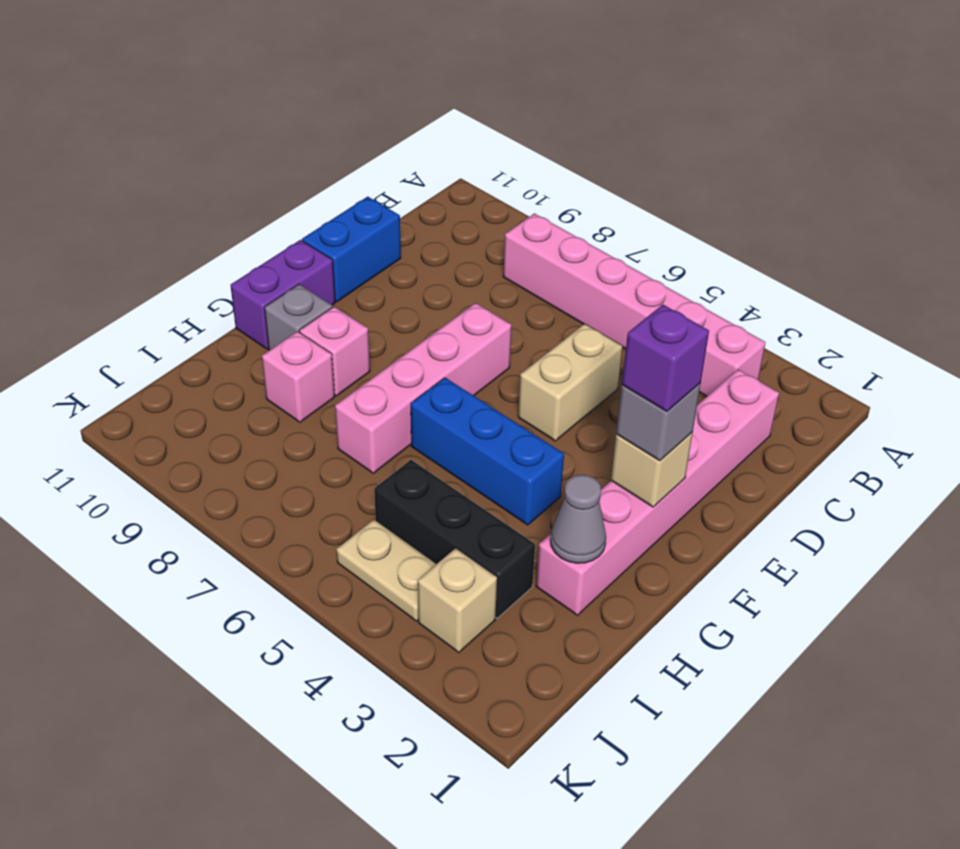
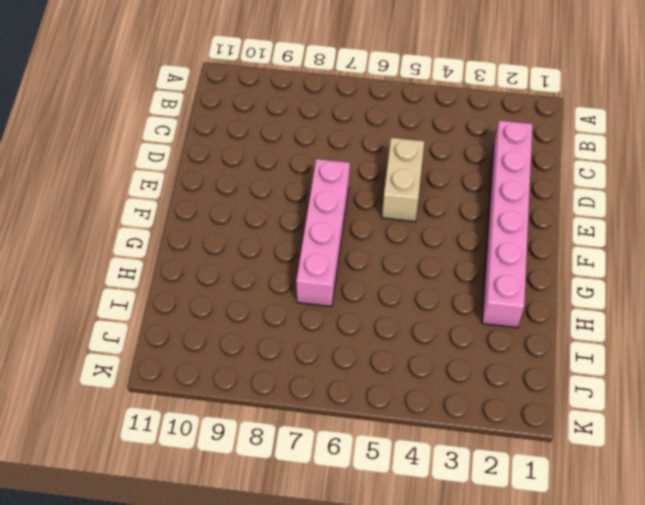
none -> pink 1x6 brick [503,213,766,397]
none -> blue 1x2 brick [302,197,401,302]
none -> purple 1x2 brick [231,240,335,349]

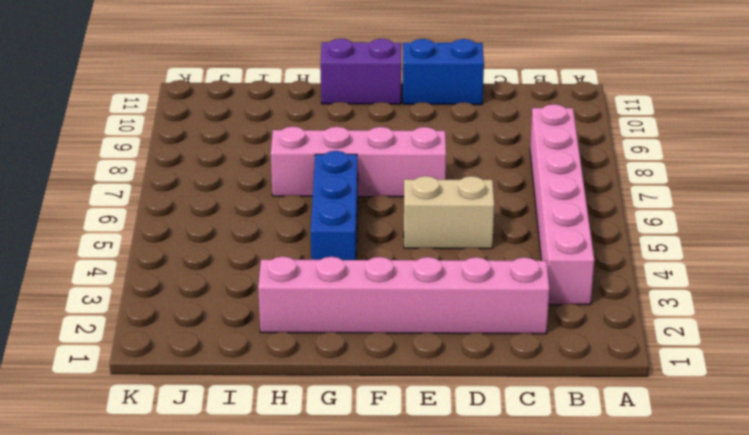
none -> pink 1x1 brick [299,307,370,396]
none -> grey 1x1 brick [264,284,332,350]
none -> pink 1x1 brick [262,331,335,422]

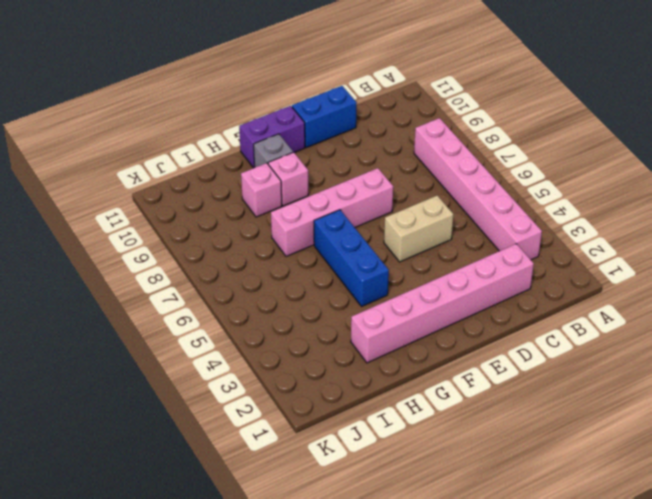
none -> black 1x3 brick [374,460,535,618]
none -> tan 1x1 brick [418,548,497,653]
none -> tan 1x2 plate [336,519,436,621]

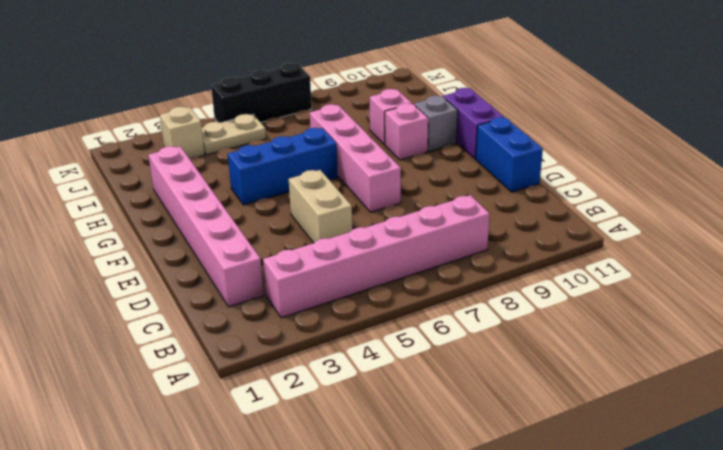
black 1x3 brick [211,63,312,123] -> black 1x3 brick moved to [374,460,535,618]
none -> tan 1x1 brick [611,432,693,507]
none -> grey 1x1 cone [550,475,606,563]
none -> grey 1x1 brick [616,383,701,461]

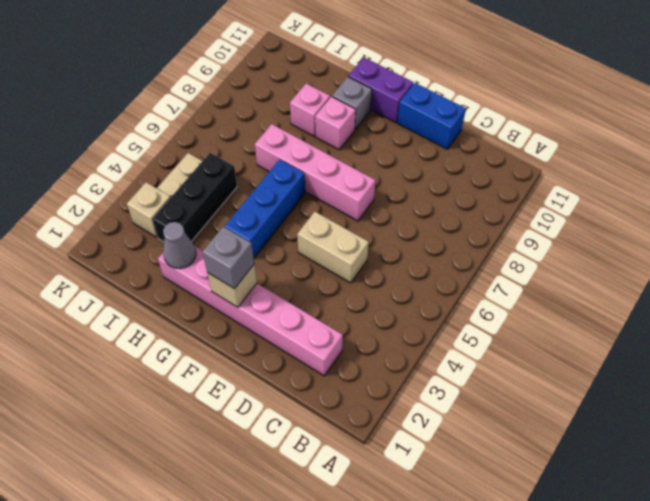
none -> pink 1x6 brick [503,213,766,397]
none -> purple 1x1 brick [622,305,709,412]

